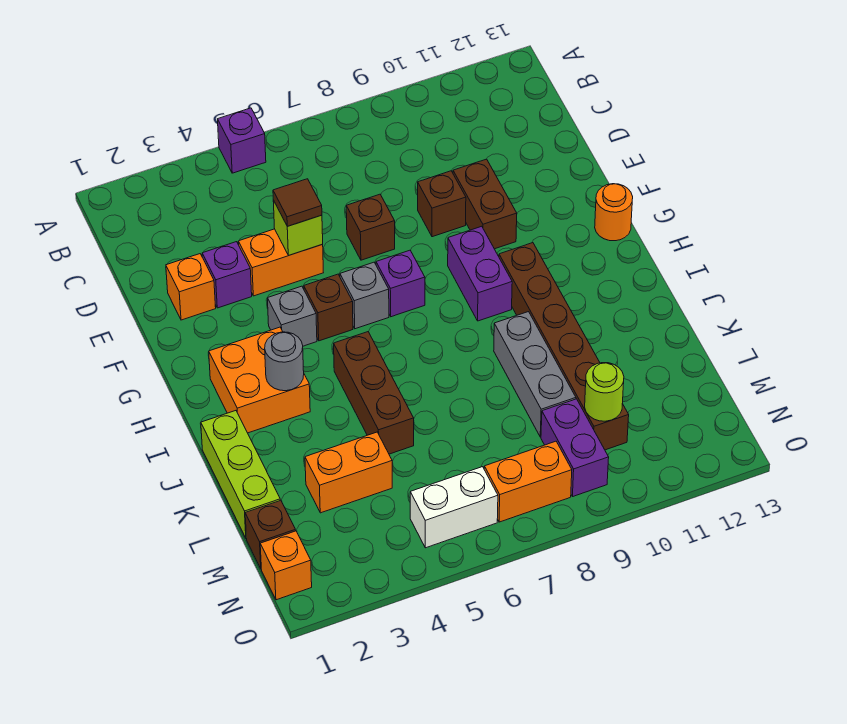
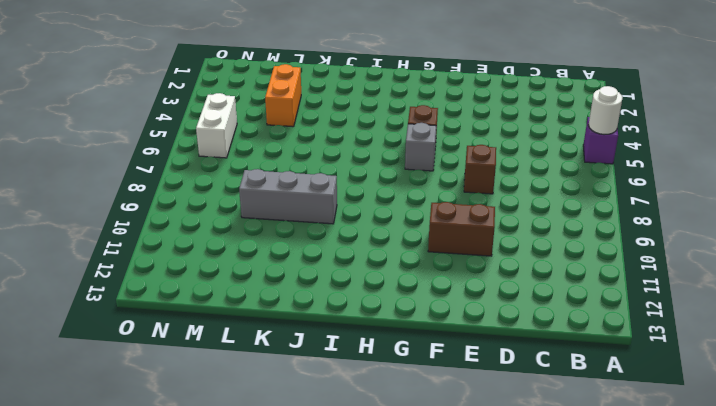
white 1x1 round brick [588,86,623,135] -> none
none -> orange 1x1 brick [166,254,216,320]
none -> purple 1x1 brick [202,242,252,308]
none -> orange 1x2 brick [238,229,323,296]

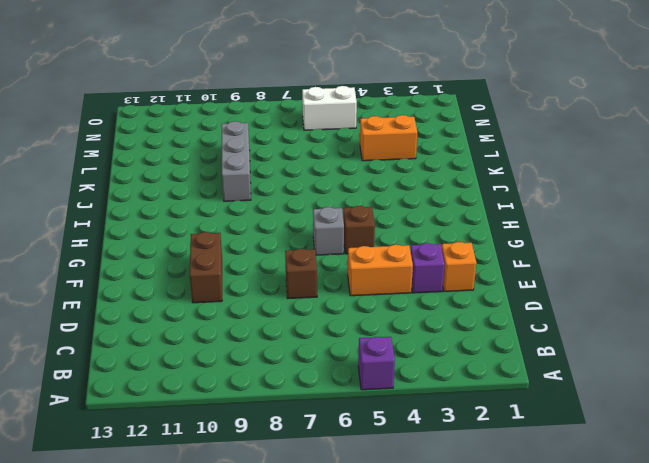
none -> brown 1x1 brick [418,171,466,237]
none -> grey 1x1 brick [267,286,317,346]
none -> purple 1x1 brick [376,250,425,317]

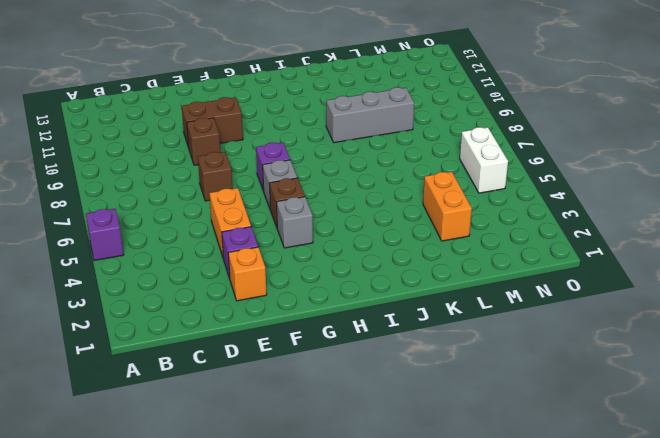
none -> purple 1x2 brick [448,226,512,321]
none -> orange 1x1 round brick [595,184,633,241]
none -> orange 2x2 brick [209,327,310,433]

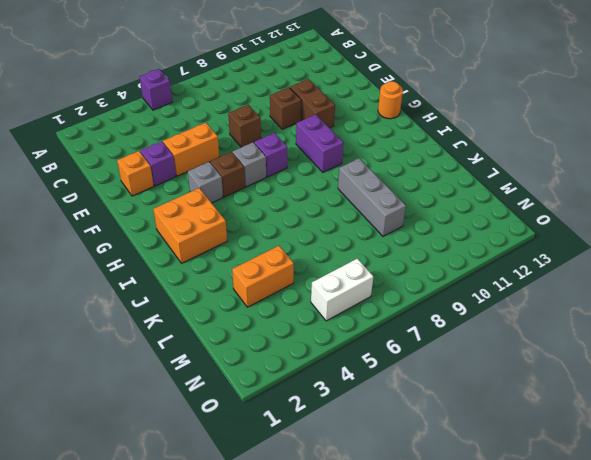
none -> brown 1x6 brick [499,243,629,450]
none -> brown 1x3 brick [334,332,414,454]
none -> lime 1x3 brick [201,411,280,538]

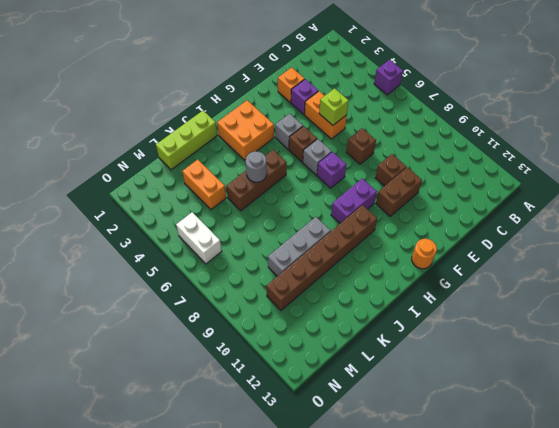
grey 1x1 round brick [246,151,267,182] -> grey 1x1 round brick moved to [265,332,304,391]
none -> brown 1x1 brick [245,500,296,568]
none -> purple 1x2 brick [541,399,609,496]
none -> orange 1x1 brick [260,531,312,600]

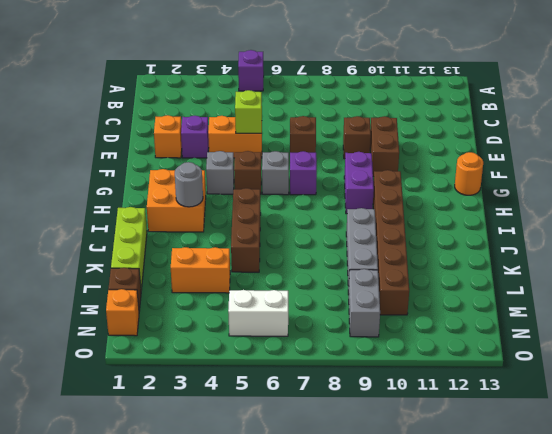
grey 1x2 brick [348,269,380,337] -> purple 1x2 brick [541,399,609,496]
none -> orange 1x2 brick [484,441,572,522]
none -> lime 1x1 round brick [585,363,624,421]
none -> brown 1x1 tile [273,179,322,226]

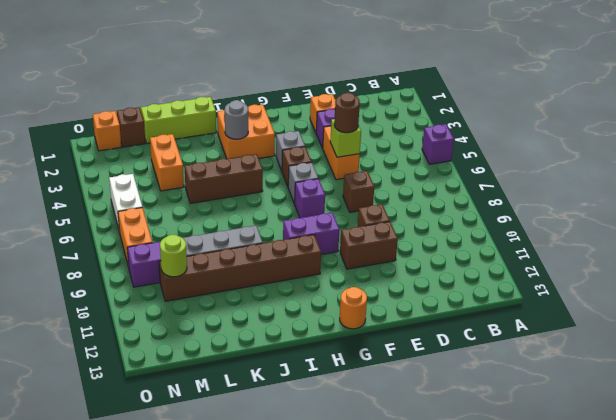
brown 1x1 round brick [334,93,360,133] -> brown 1x1 tile [273,179,322,226]

